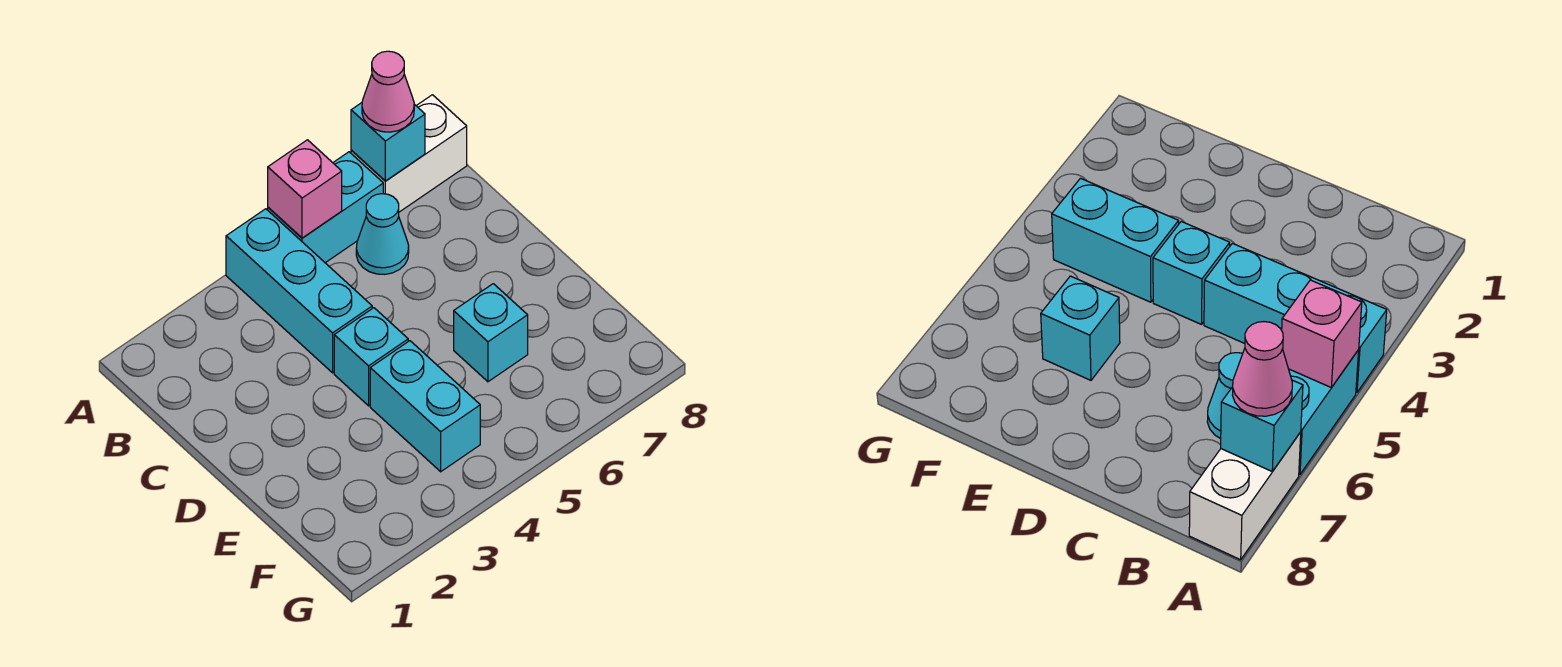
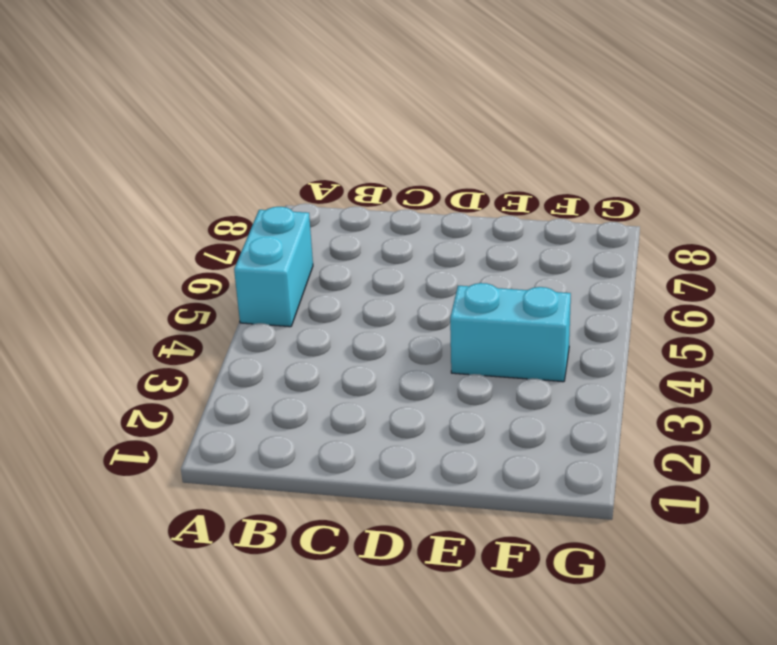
none -> cyan 1x3 brick [226,209,372,373]
none -> white 1x2 brick [351,95,467,212]

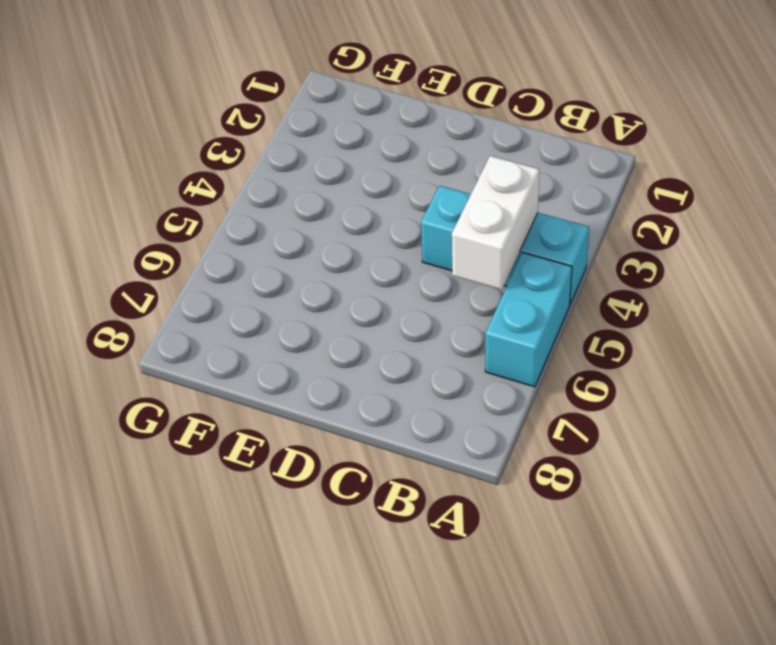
white 1x2 brick [452,156,540,290] -> white 1x2 brick moved to [351,95,467,212]
none -> cyan 1x1 cone [356,194,409,274]
none -> cyan 1x1 brick [334,308,408,406]

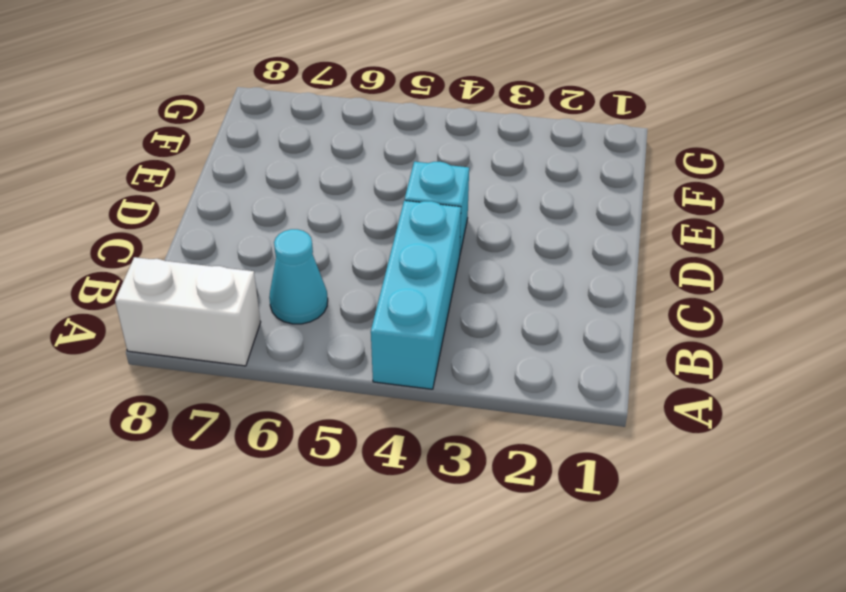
none -> cyan 1x2 brick [268,152,383,263]
none -> cyan 1x2 brick [370,341,480,472]

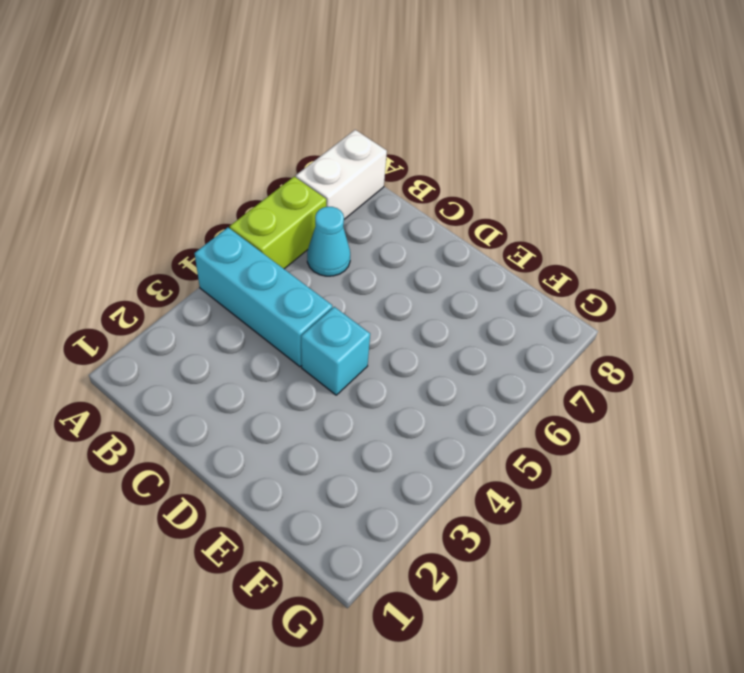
lime 1x2 brick [230,177,326,269] -> cyan 1x2 brick [268,152,383,263]
none -> cyan 1x2 brick [370,341,480,472]
none -> cyan 1x1 brick [454,284,528,382]

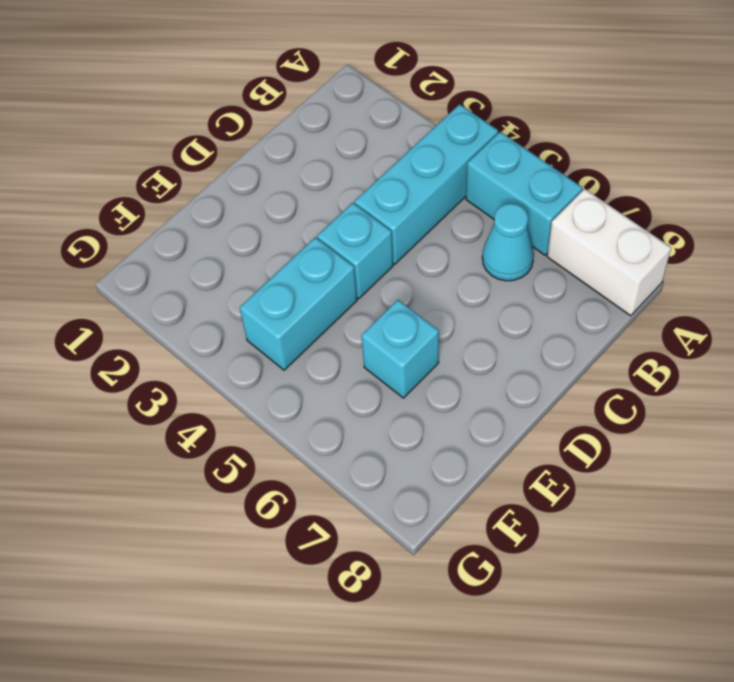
none -> pink 1x1 brick [268,140,342,238]
none -> cyan 1x1 brick [351,103,425,181]

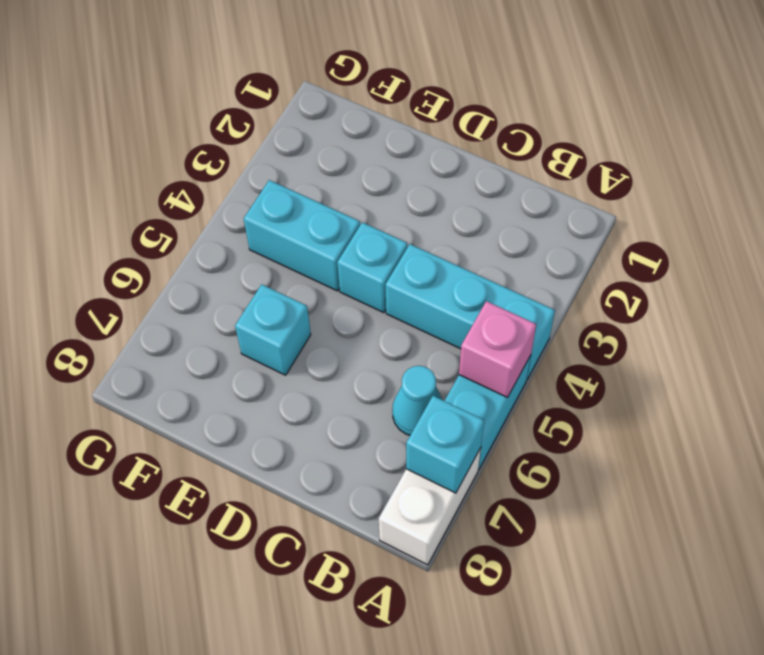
none -> pink 1x1 cone [362,51,414,132]

